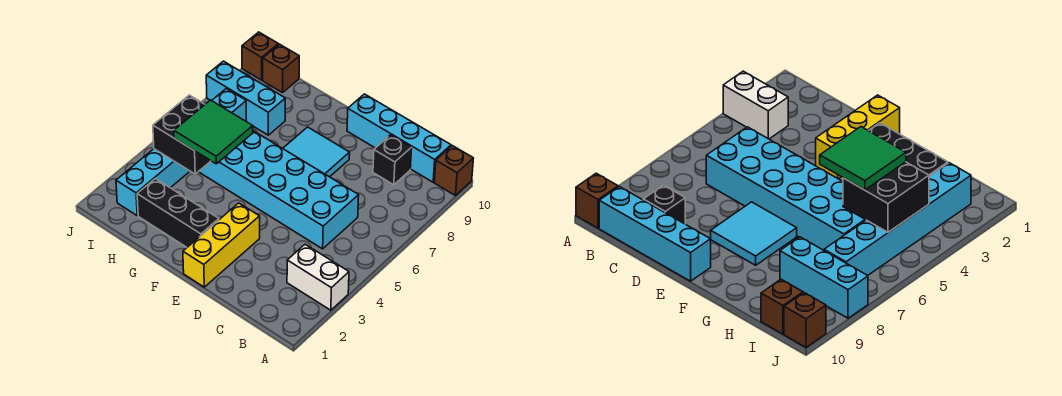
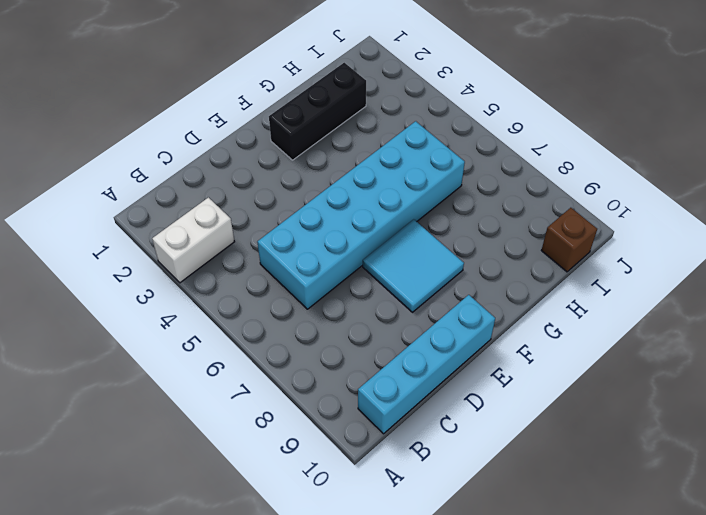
none -> brown 1x1 brick [434,146,473,196]
none -> black 1x1 brick [373,135,412,185]
none -> yellow 1x3 brick [183,203,260,287]

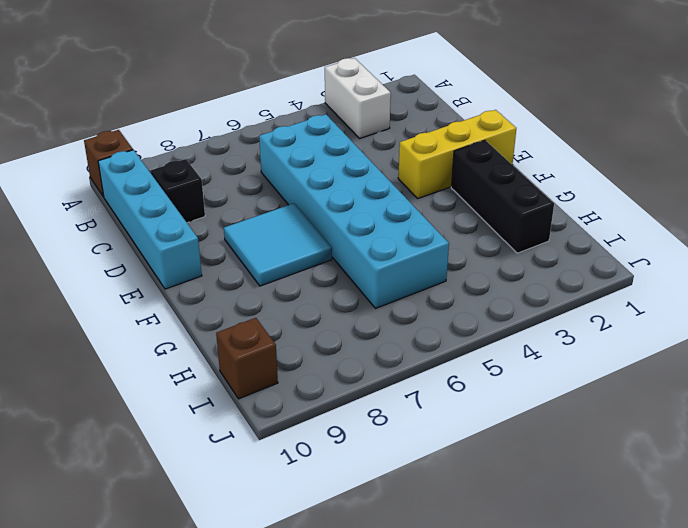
none -> cyan 1x3 brick [206,61,285,135]
none -> cyan 1x6 brick [116,89,246,215]
none -> brown 1x1 brick [242,32,278,80]

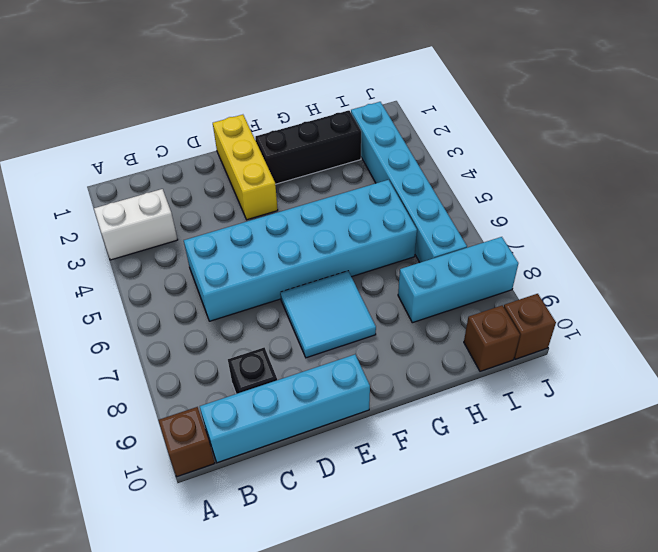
none -> black 2x2 brick [153,95,210,174]
none -> green 2x2 tile [174,100,253,164]

